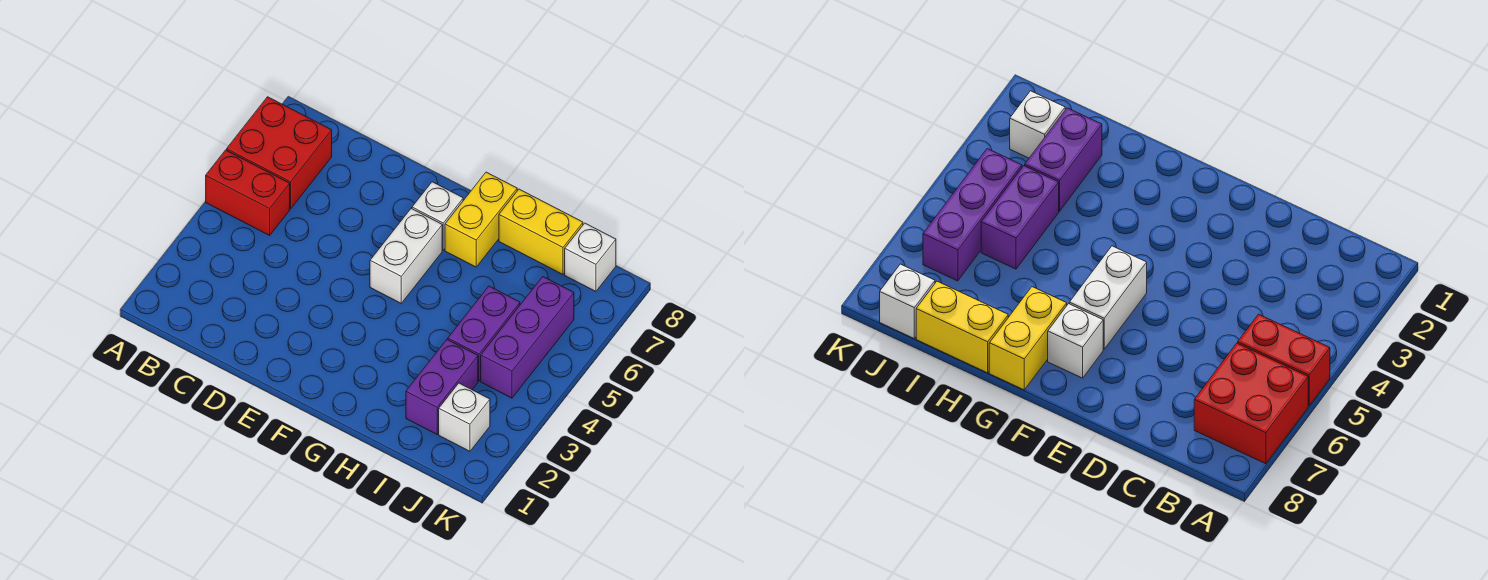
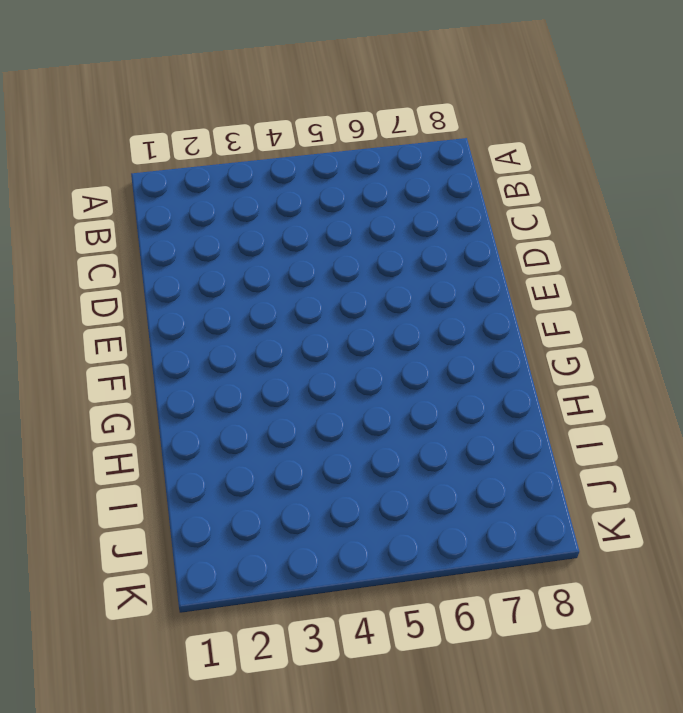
none -> red 1x2 brick [206,150,290,235]
none -> red 2x2 brick [227,97,332,209]

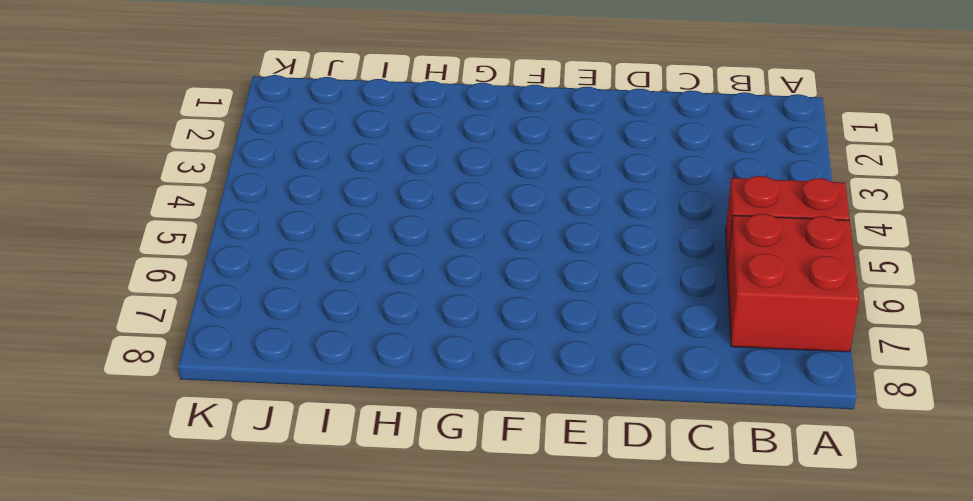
none -> white 1x2 brick [370,209,442,303]
none -> white 1x1 brick [412,182,463,250]

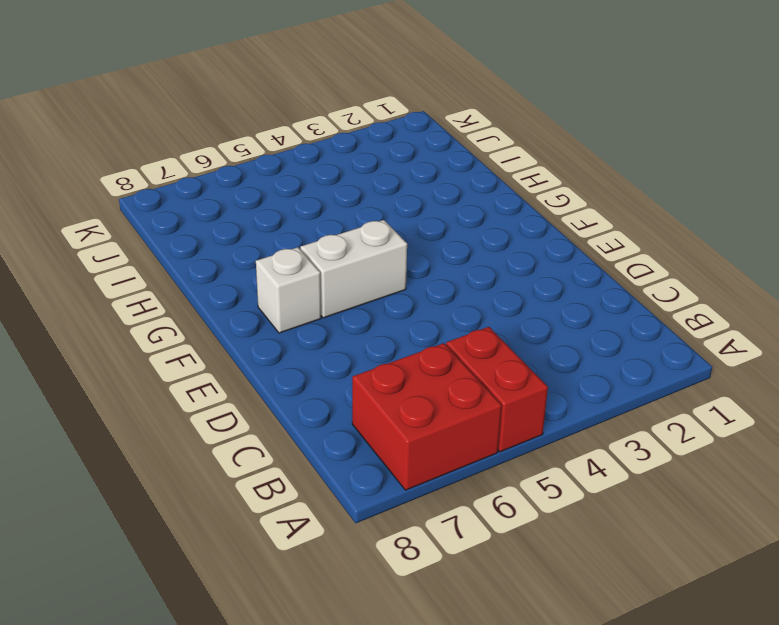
none -> yellow 1x2 brick [445,172,517,267]
none -> yellow 1x2 brick [499,189,583,274]

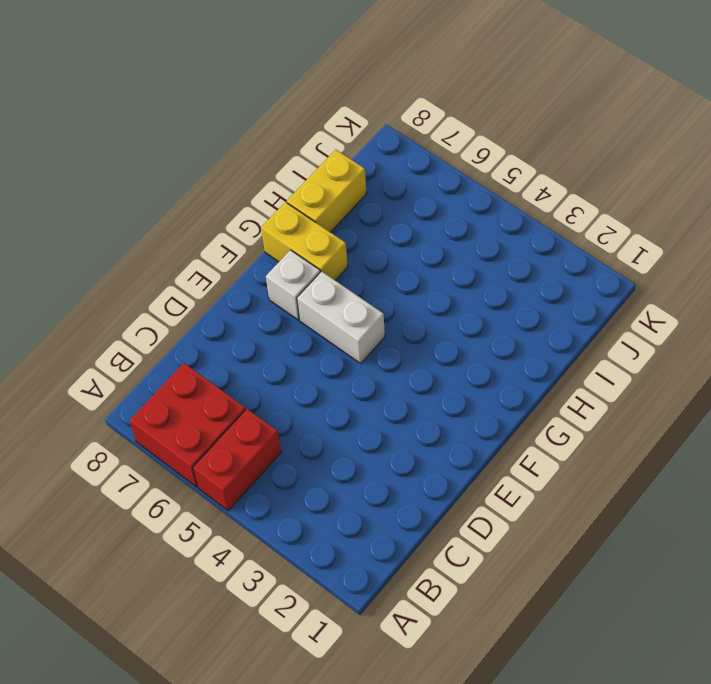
none -> purple 1x2 brick [406,339,478,434]
none -> purple 1x2 brick [448,286,520,381]

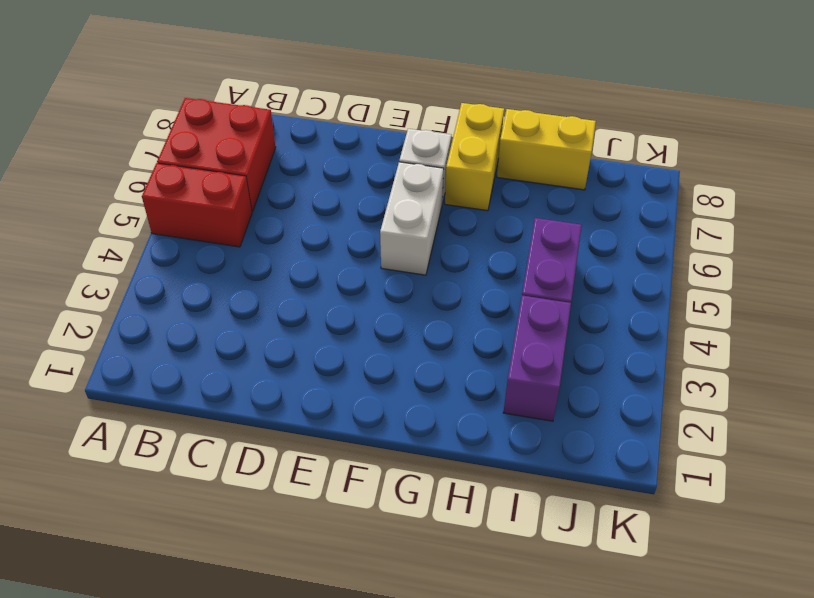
none -> white 1x1 brick [439,383,490,451]
none -> purple 1x3 brick [481,277,574,398]

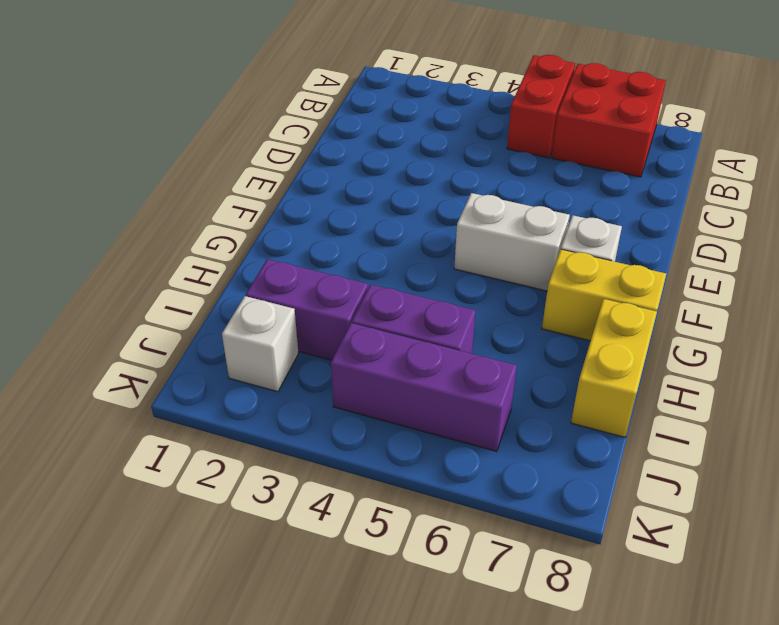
none -> white 1x1 brick [565,223,616,291]

